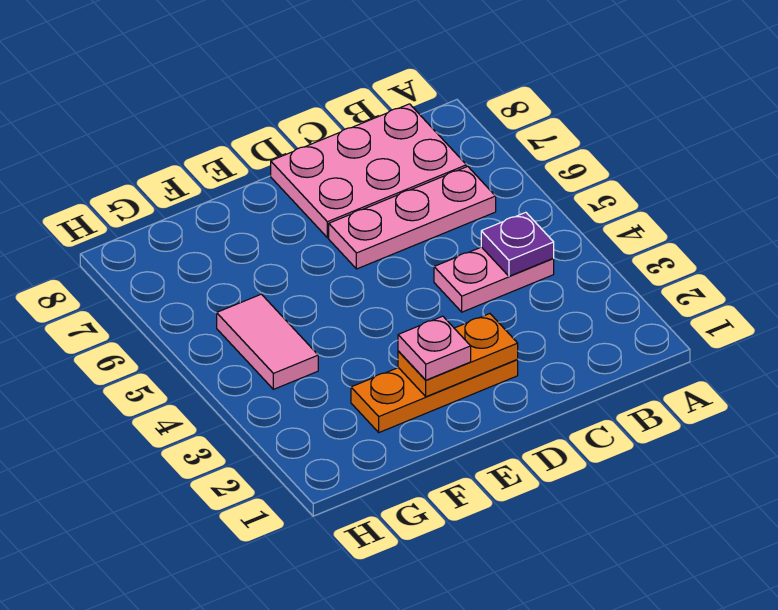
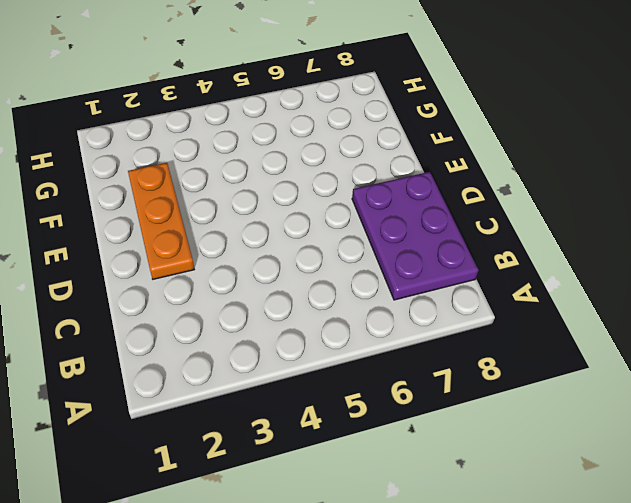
purple 2x3 plate [352,172,479,300] -> pink 2x3 plate [271,104,466,238]
none -> pink 1x2 plate [434,247,554,312]
none -> pink 1x3 plate [329,166,496,269]

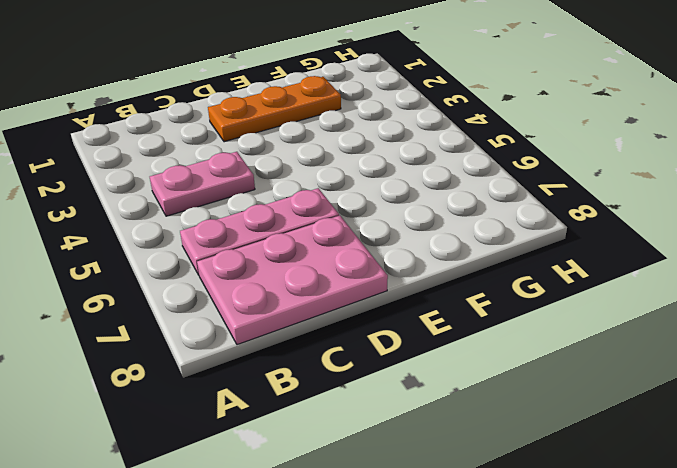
none -> pink 1x2 tile [217,294,318,389]
none -> purple 1x1 plate [481,212,554,276]

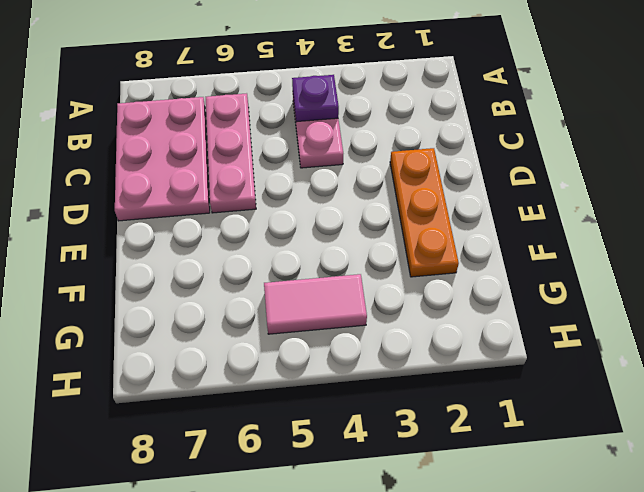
none -> orange 1x2 plate [398,314,518,397]
none -> pink 1x1 plate [398,316,471,380]

